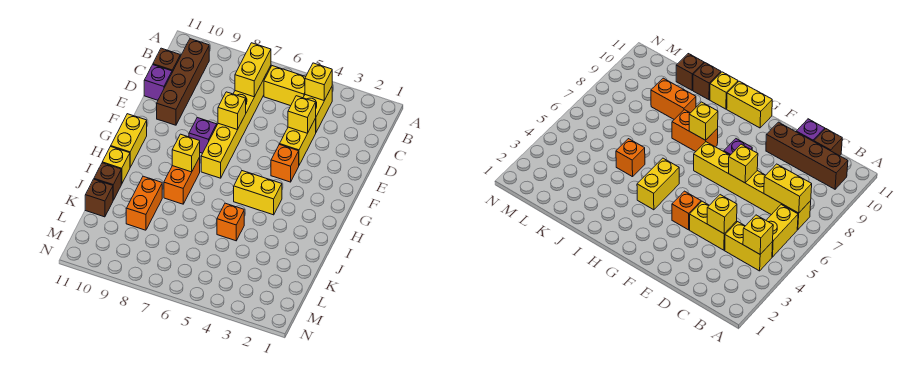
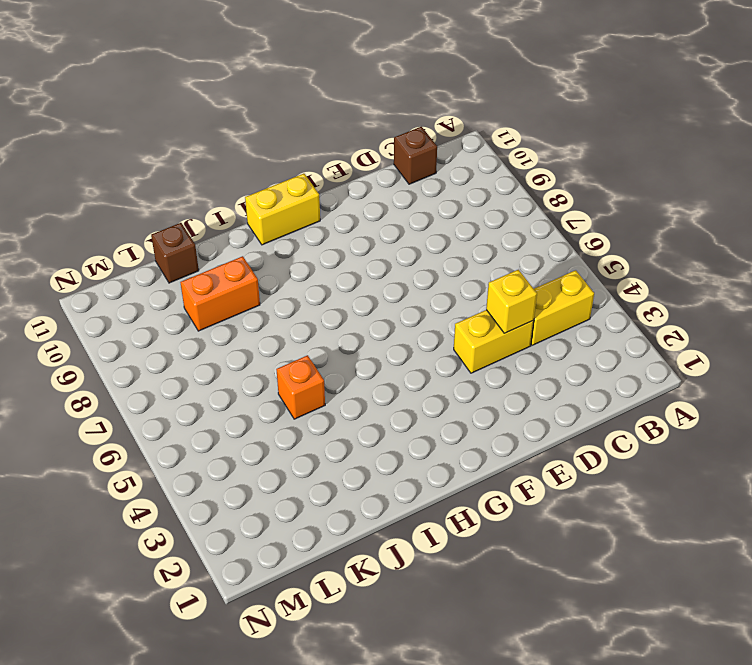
none -> yellow 1x2 brick [264,66,306,106]
none -> yellow 1x6 brick [201,66,271,178]
none -> brown 1x4 brick [157,39,209,125]

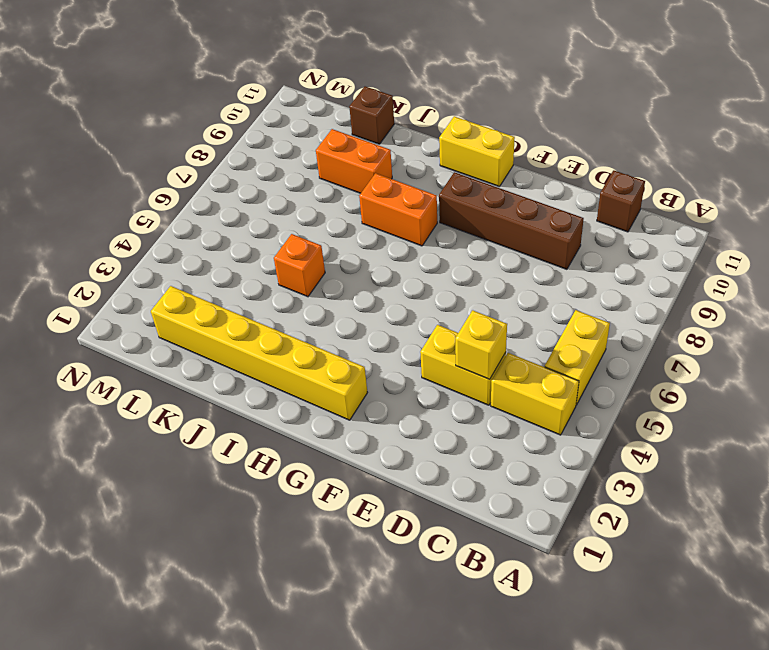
brown 1x4 brick [439,172,584,269] -> brown 1x4 brick moved to [157,39,209,125]
yellow 1x6 brick [151,286,367,420] -> yellow 1x6 brick moved to [201,66,271,178]
none -> purple 1x1 brick [144,65,172,100]
none -> orange 1x1 brick [271,144,299,182]
none -> purple 1x1 brick [189,118,217,153]

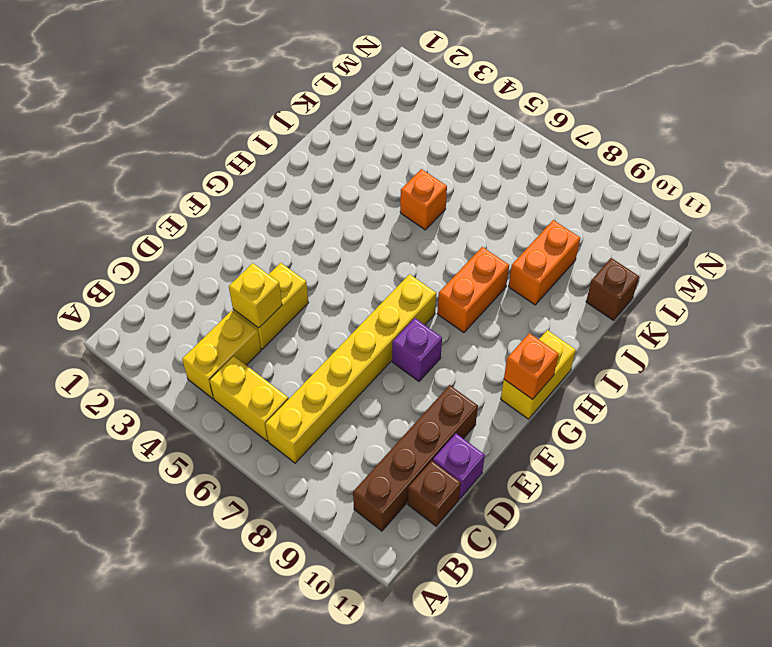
orange 1x1 brick [504,333,559,399] -> orange 1x1 brick moved to [271,144,299,182]
none -> yellow 1x2 brick [234,171,282,215]
none -> yellow 1x1 brick [102,146,130,184]
none -> brown 1x1 brick [94,163,121,200]

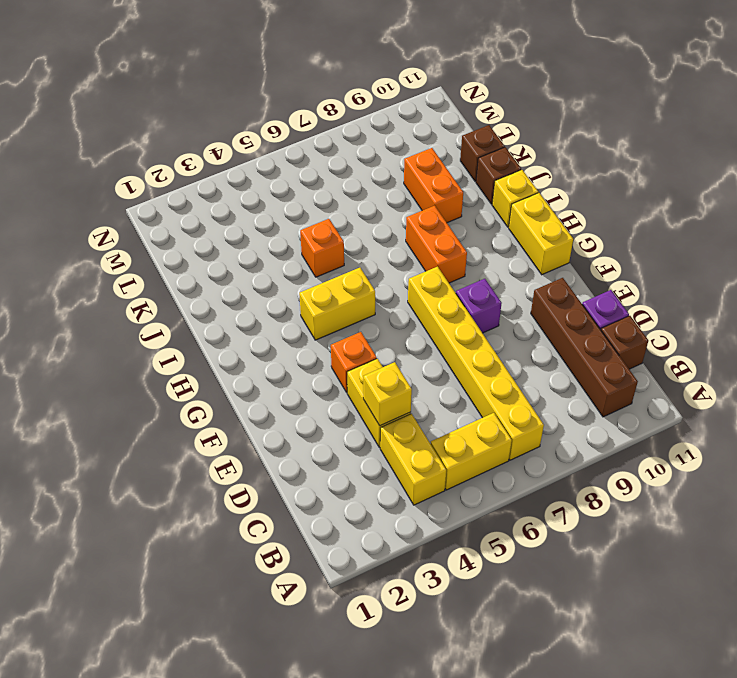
none -> yellow 1x1 brick [305,63,332,100]
none -> yellow 1x2 brick [235,43,271,97]
none -> yellow 1x1 brick [218,92,246,130]

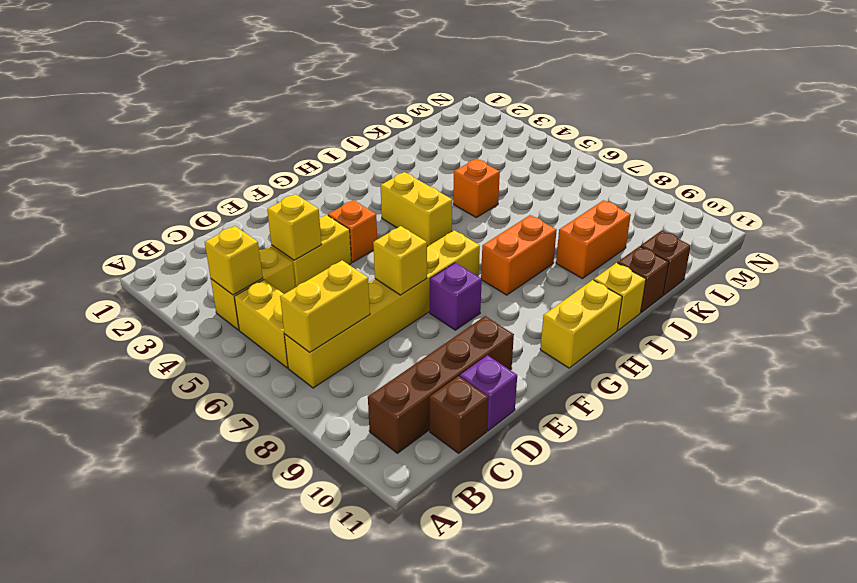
none -> yellow 1x1 brick [172,134,200,172]

